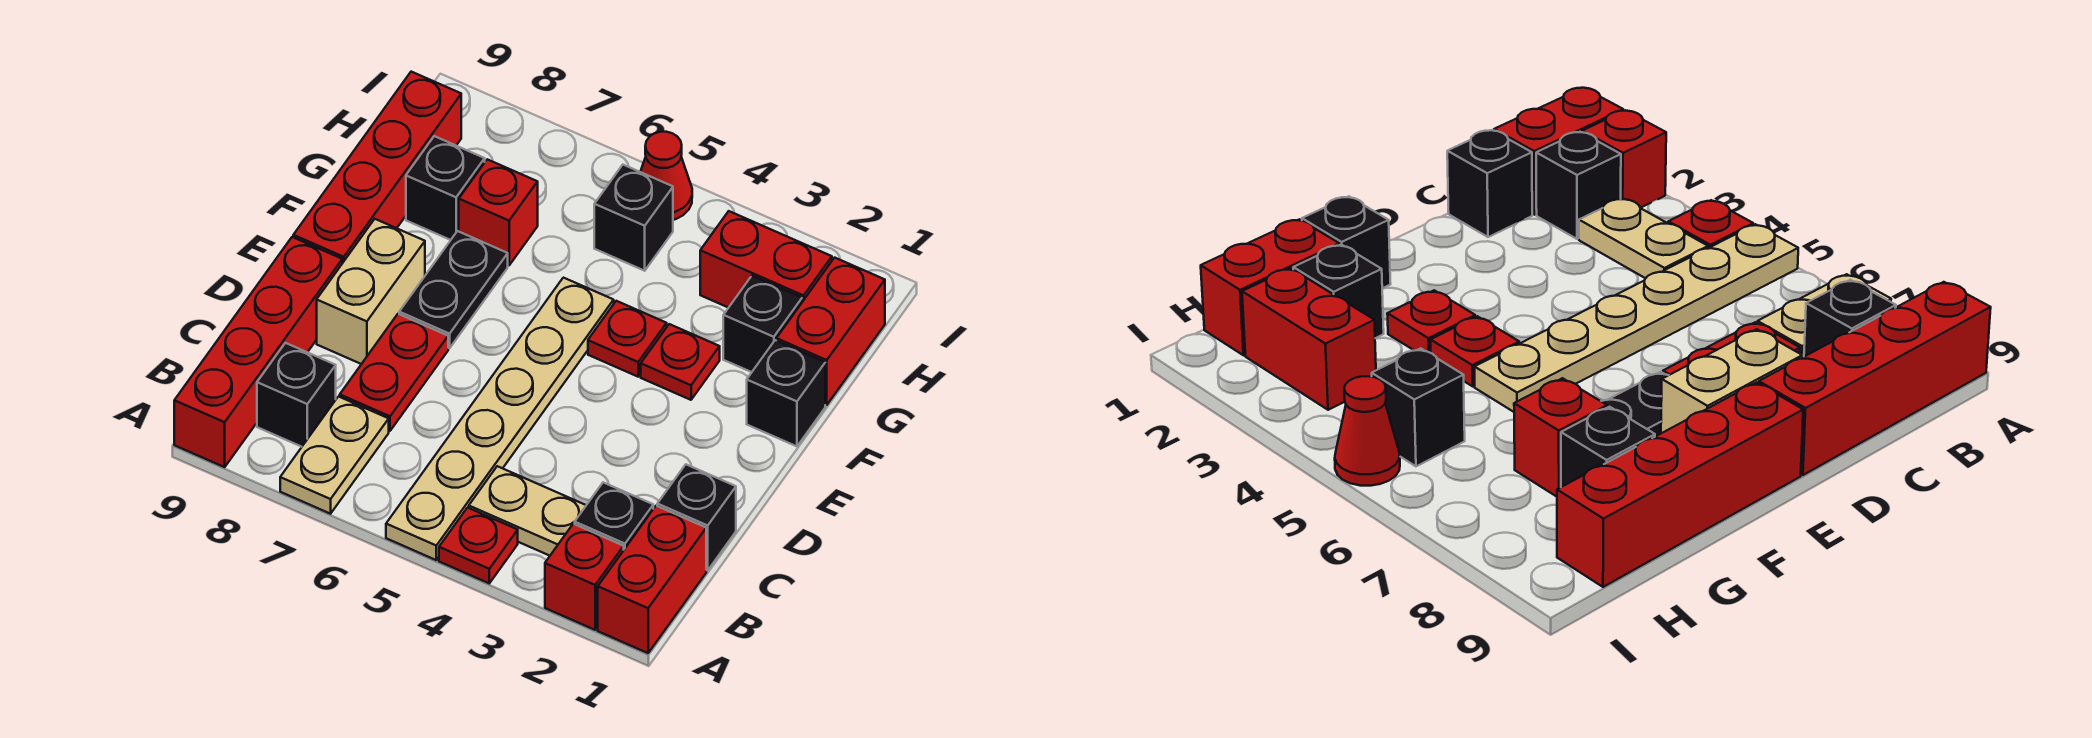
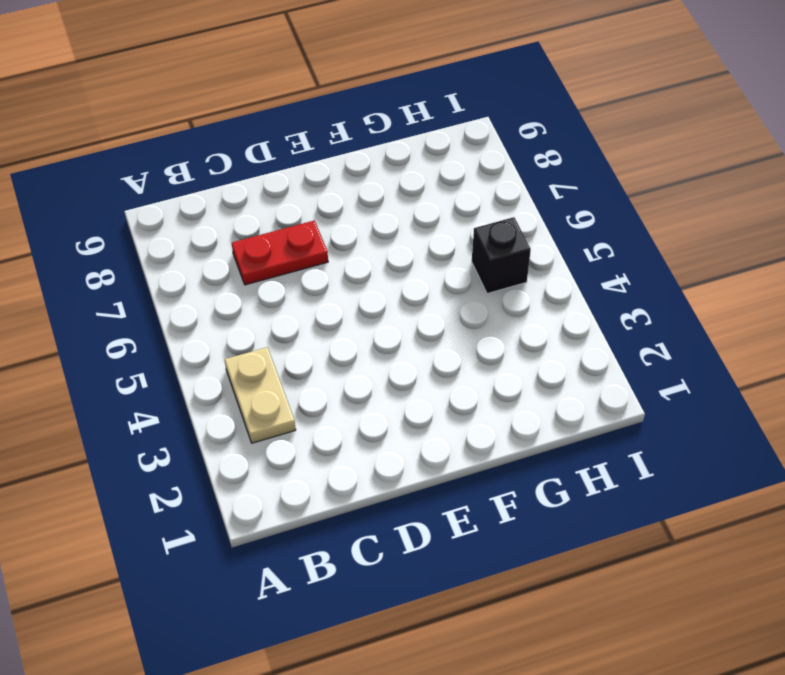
none -> red 1x2 brick [598,506,706,653]
none -> red 1x1 brick [545,524,624,630]
none -> red 1x1 plate [439,508,518,583]

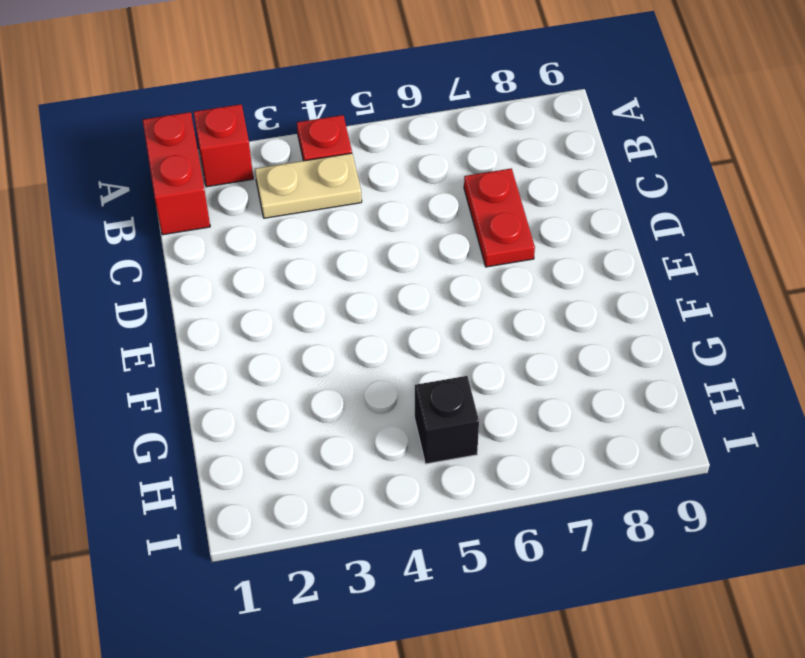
none -> tan 1x6 plate [386,278,614,560]
none -> tan 1x2 plate [280,397,389,514]
none -> red 1x4 brick [174,237,342,467]

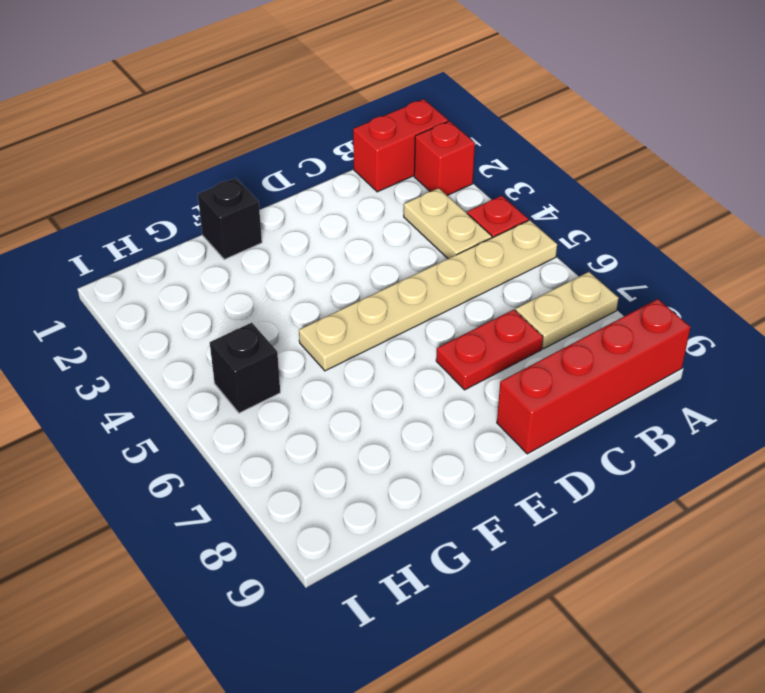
none -> black 1x1 brick [575,482,653,549]
none -> black 1x1 brick [257,343,336,447]
none -> black 1x1 brick [657,465,736,570]

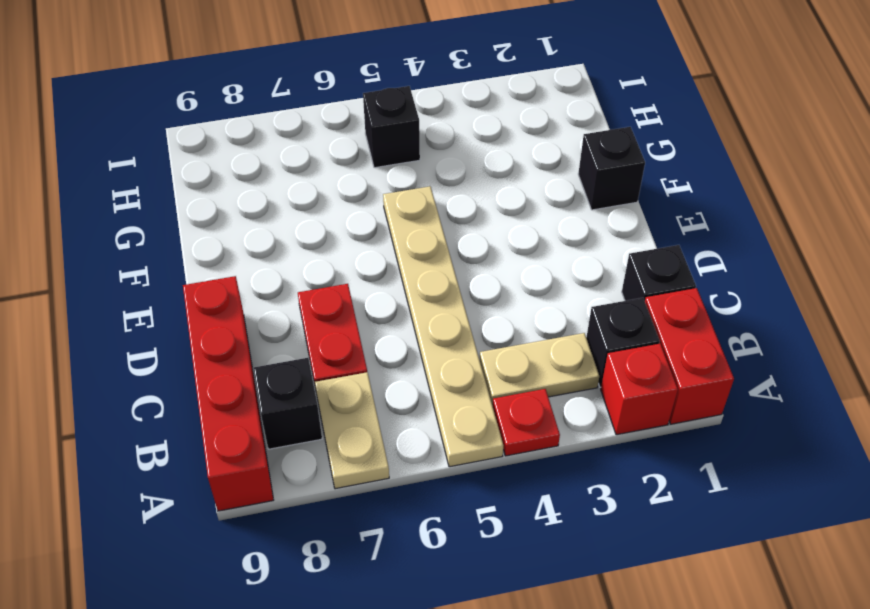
none -> tan 1x2 brick [317,219,425,364]
none -> black 1x2 plate [399,231,508,348]
none -> red 1x4 brick [293,72,461,263]

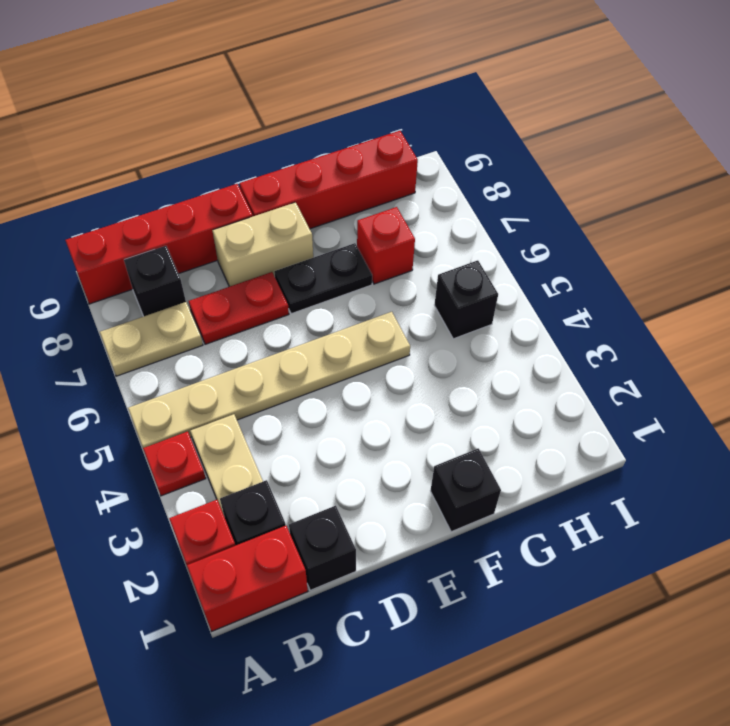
none -> red 1x1 plate [641,324,720,400]
none -> red 1x1 plate [588,301,667,377]
none -> red 1x2 brick [776,258,885,405]

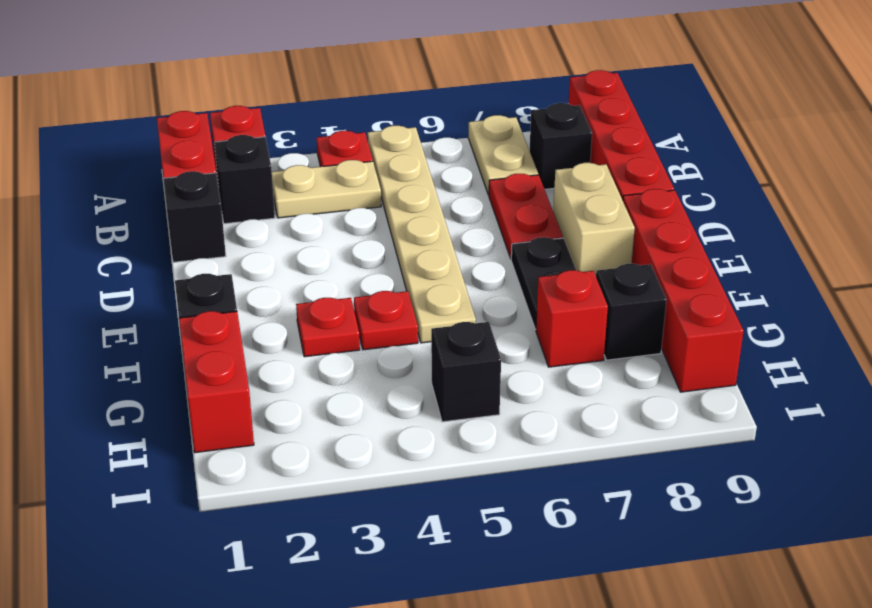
none -> black 1x1 brick [723,276,802,372]
none -> red 1x2 brick [700,211,832,308]
none -> red 1x1 cone [640,132,692,220]

